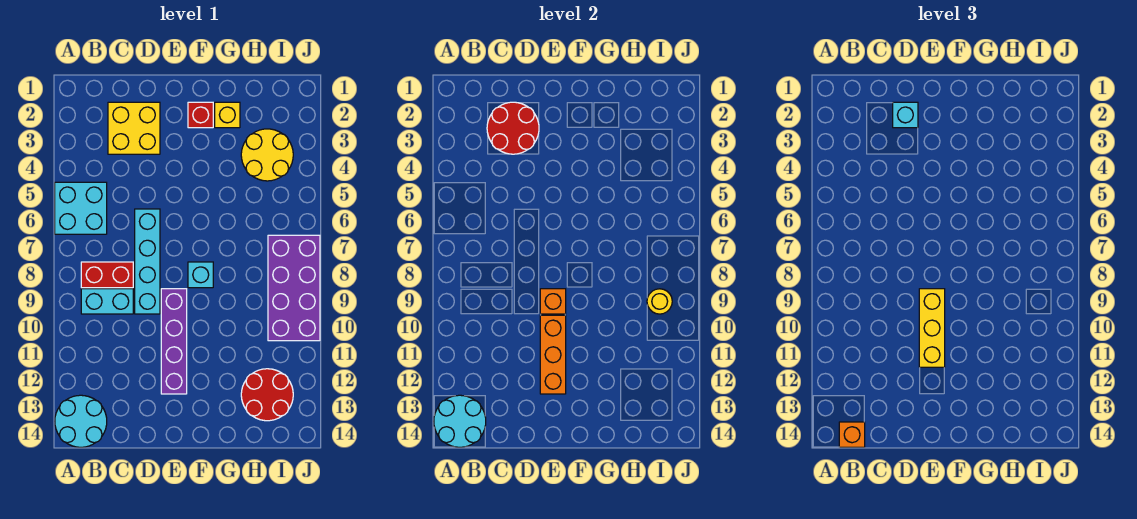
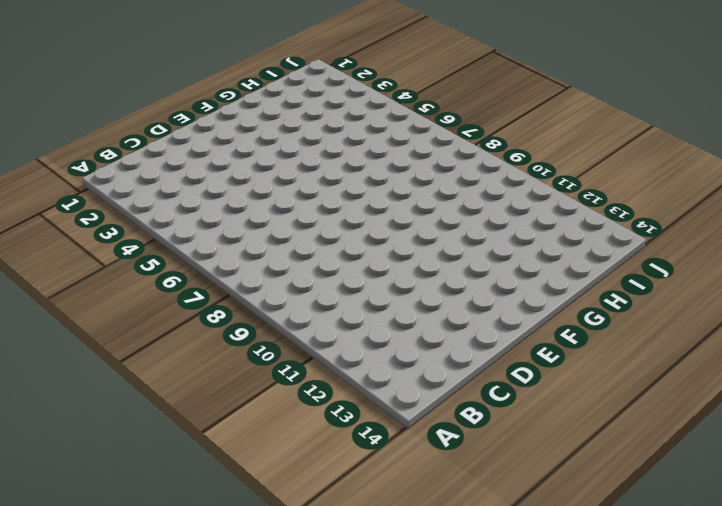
none -> cyan 2x2 brick [55,182,107,234]
none -> cyan 2x2 round brick [55,395,107,447]
none -> red 1x2 brick [81,262,133,288]

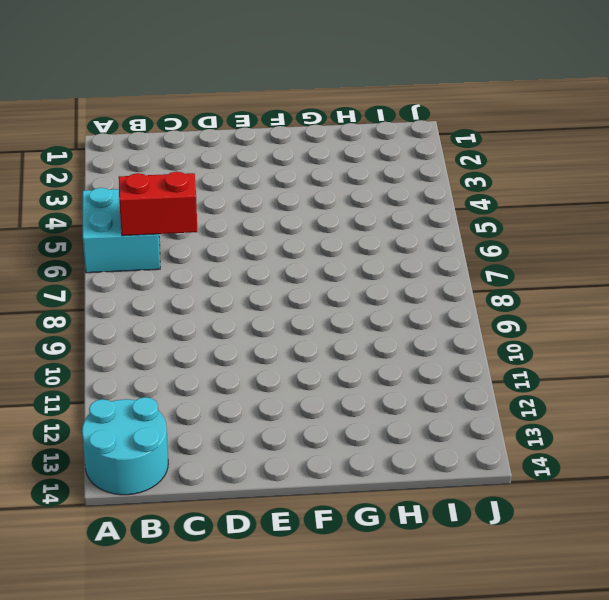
red 1x2 brick [119,172,197,236] -> red 1x2 brick moved to [81,262,133,288]
none -> cyan 1x2 brick [81,289,133,314]
none -> yellow 2x2 brick [108,102,160,154]
none -> cyan 1x4 brick [135,209,160,314]

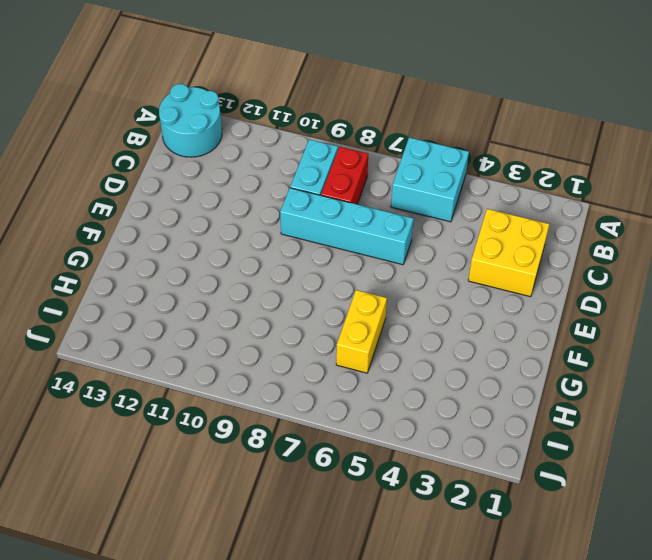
yellow 1x2 brick [336,290,387,373] -> none
none -> purple 1x4 brick [161,289,187,394]
none -> red 1x1 brick [188,102,213,128]
none -> cyan 1x1 brick [188,262,213,288]

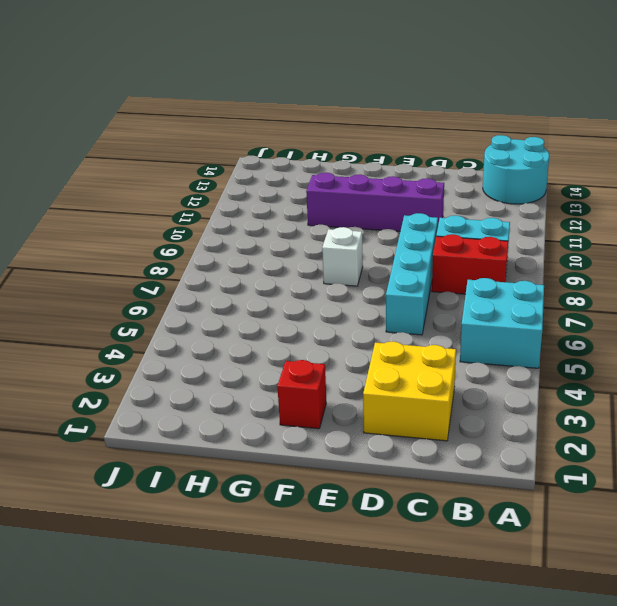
purple 1x4 brick [306,173,444,231] -> purple 1x4 brick turned to [161,289,187,394]
white 1x1 brick [322,227,363,286] -> cyan 1x1 brick [188,262,213,288]
none -> yellow 1x1 brick [215,102,240,128]
none -> yellow 2x2 round brick [241,129,293,181]
none -> red 2x2 round brick [241,369,293,421]

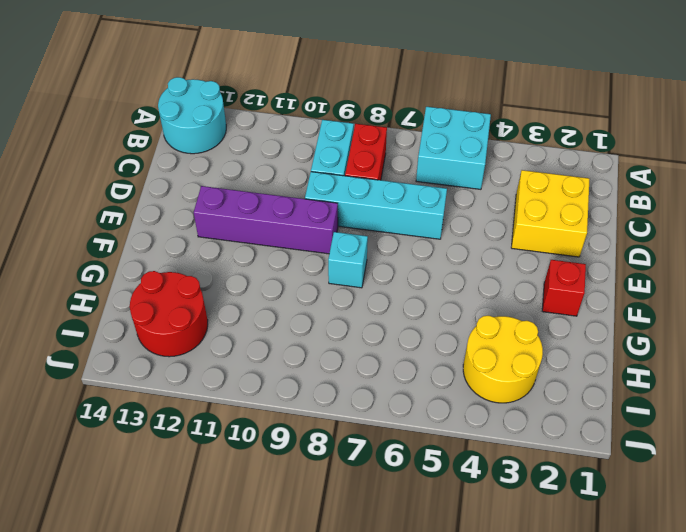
none -> yellow 1x1 brick [215,102,240,128]
none -> purple 2x4 brick [268,235,320,341]
none -> cyan 2x2 round brick [434,395,486,447]

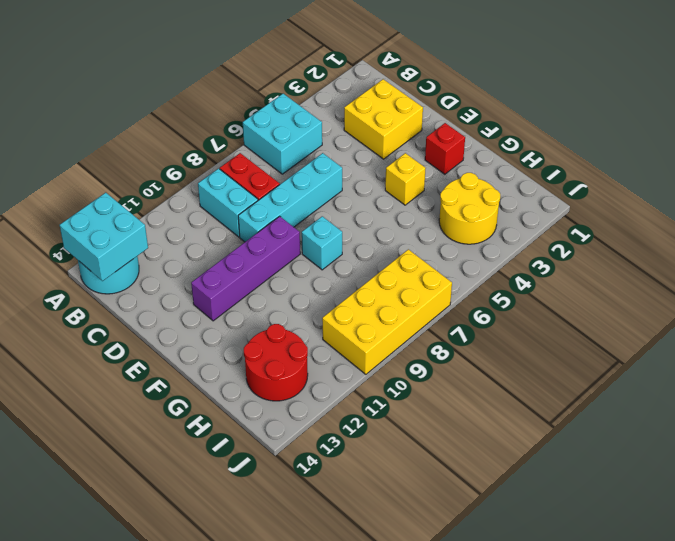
cyan 2x2 brick [60,193,148,281] -> cyan 2x2 round brick [434,395,486,447]
yellow 1x1 brick [385,153,426,205] -> yellow 1x1 brick moved to [215,102,240,128]
yellow 2x4 brick [322,249,452,374] -> purple 2x4 brick [268,235,320,341]
none -> red 2x2 round brick [487,102,539,154]
none -> orange 1x1 brick [540,289,566,314]
none -> orange 1x3 brick [540,315,566,394]

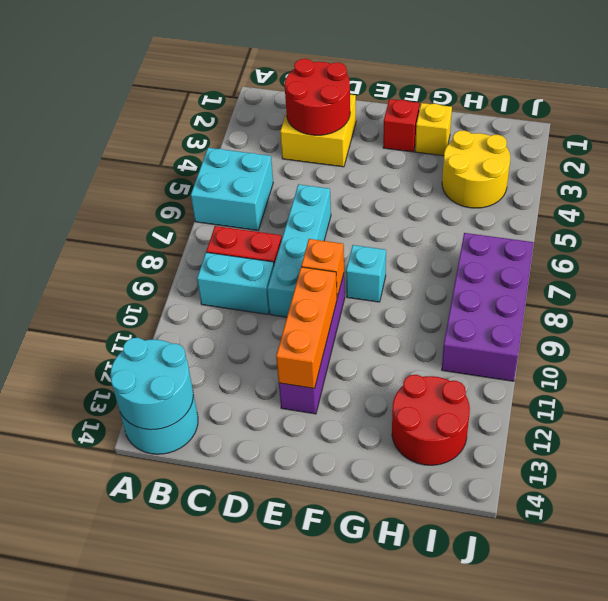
none -> yellow 1x1 round brick [647,289,672,314]
none -> orange 1x1 brick [839,422,865,447]
none -> cyan 1x1 brick [893,102,918,128]

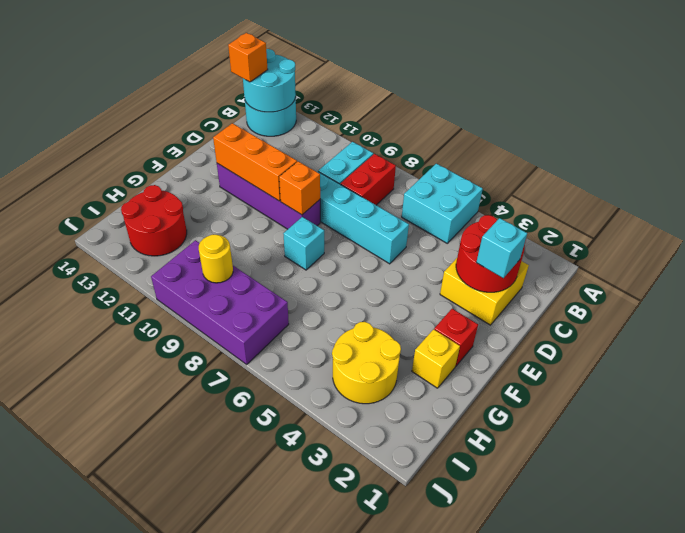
none -> yellow 1x3 brick [919,289,945,367]

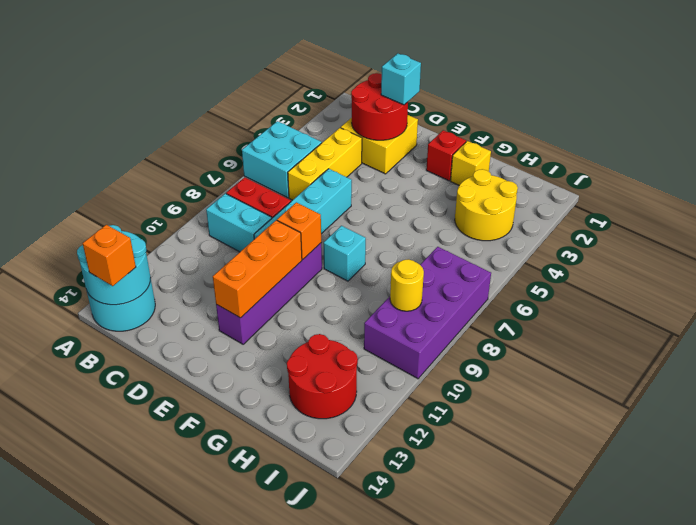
yellow 1x3 brick [288,128,362,200] -> yellow 1x3 brick moved to [919,289,945,367]

